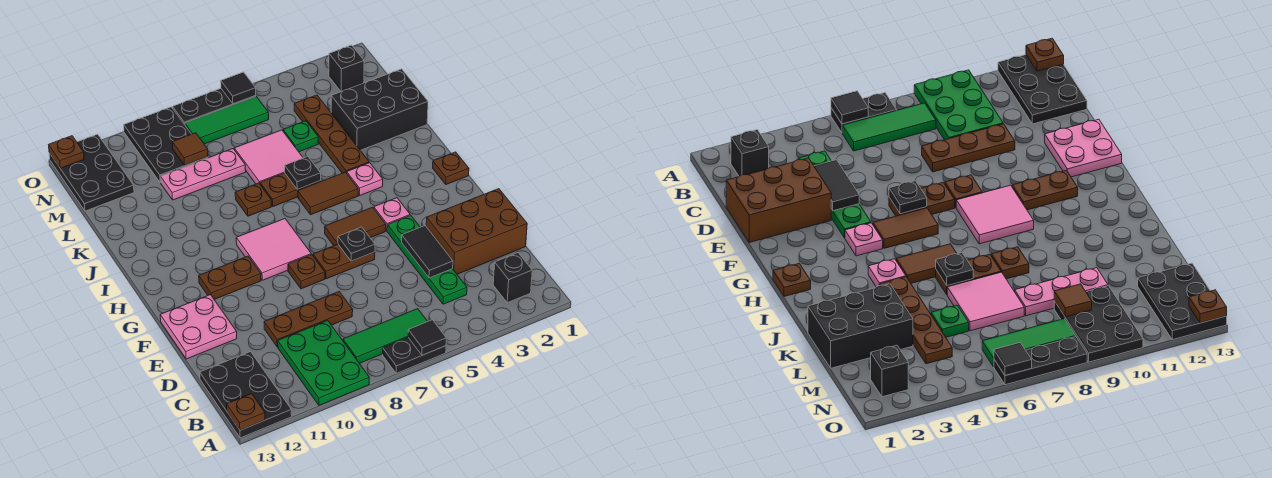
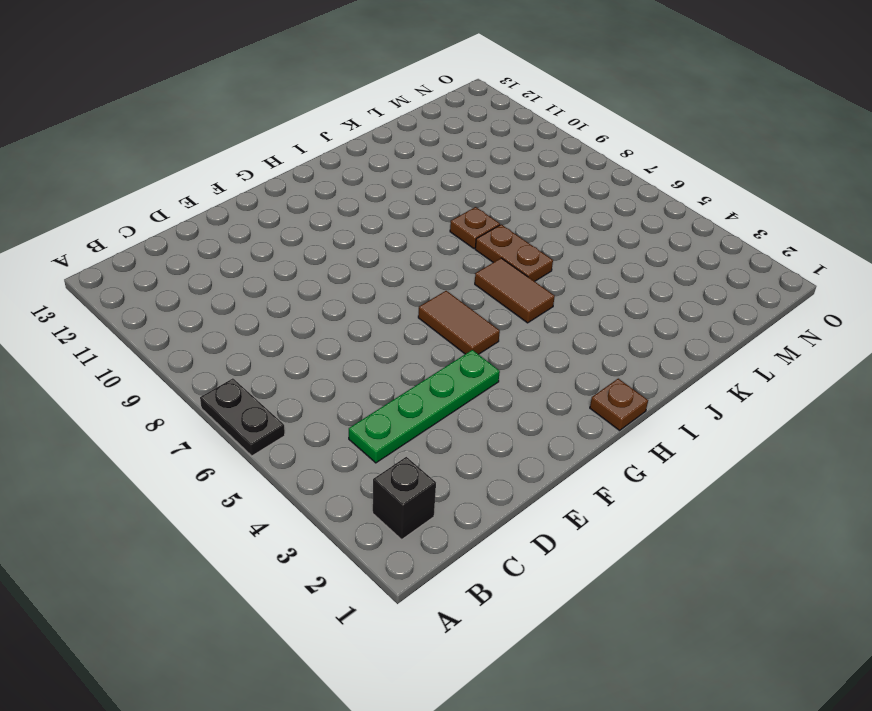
none -> green 2x3 plate [278,320,369,405]
none -> black 2x3 plate [200,352,292,438]
none -> green 1x3 tile [343,309,428,363]
none -> brown 2x3 brick [426,189,527,274]

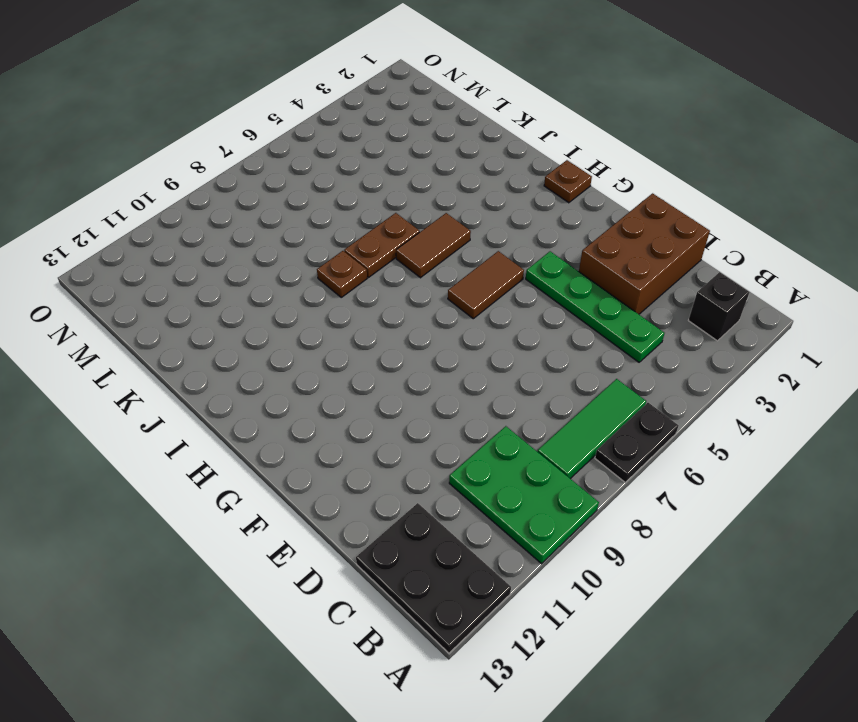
none -> brown 1x3 plate [264,292,353,347]
none -> pink 2x2 plate [160,295,237,359]
none -> brown 1x2 plate [313,244,375,279]
none -> brown 1x1 plate [288,254,325,289]

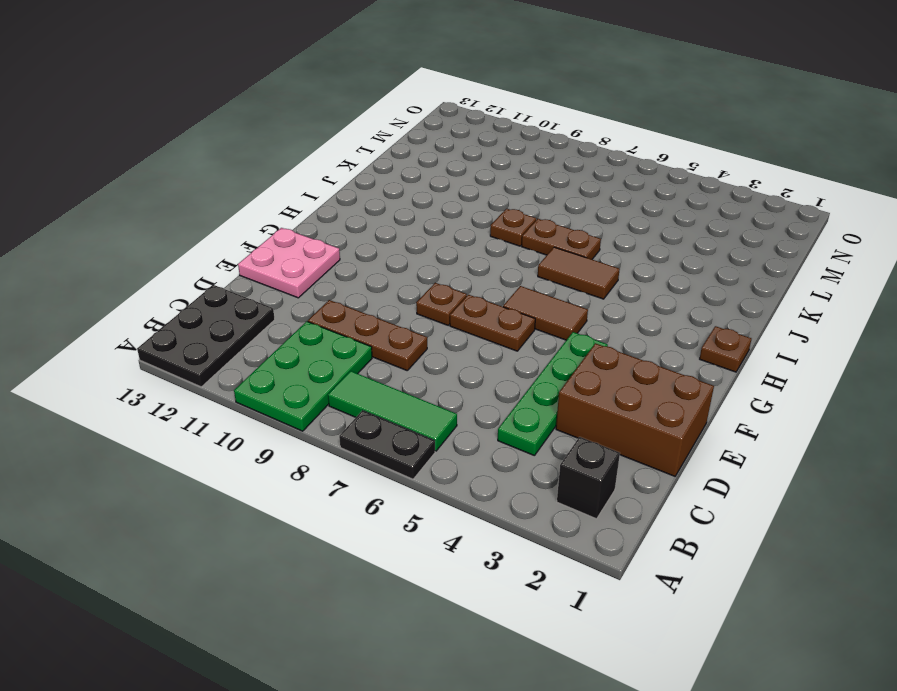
none -> pink 1x1 plate [374,198,410,231]
none -> pink 2x2 tile [236,219,311,280]
none -> brown 1x2 plate [199,256,261,299]
none -> pink 1x1 plate [347,163,383,196]

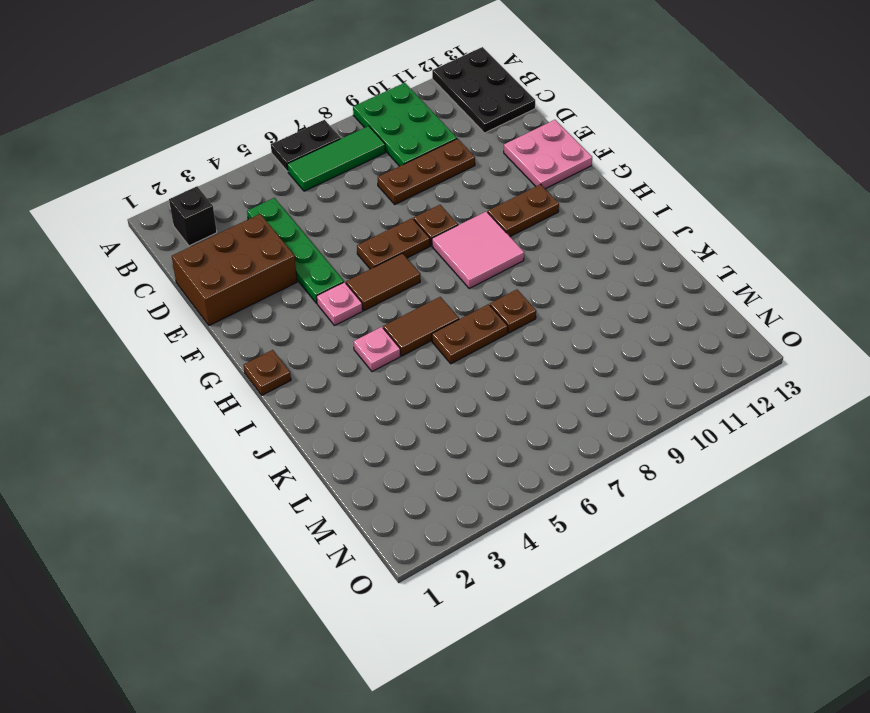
none -> brown 1x4 plate [294,95,369,173]
none -> black 2x3 brick [331,69,428,150]
none -> pink 2x2 tile [234,130,303,184]
none -> green 1x1 plate [283,121,318,152]

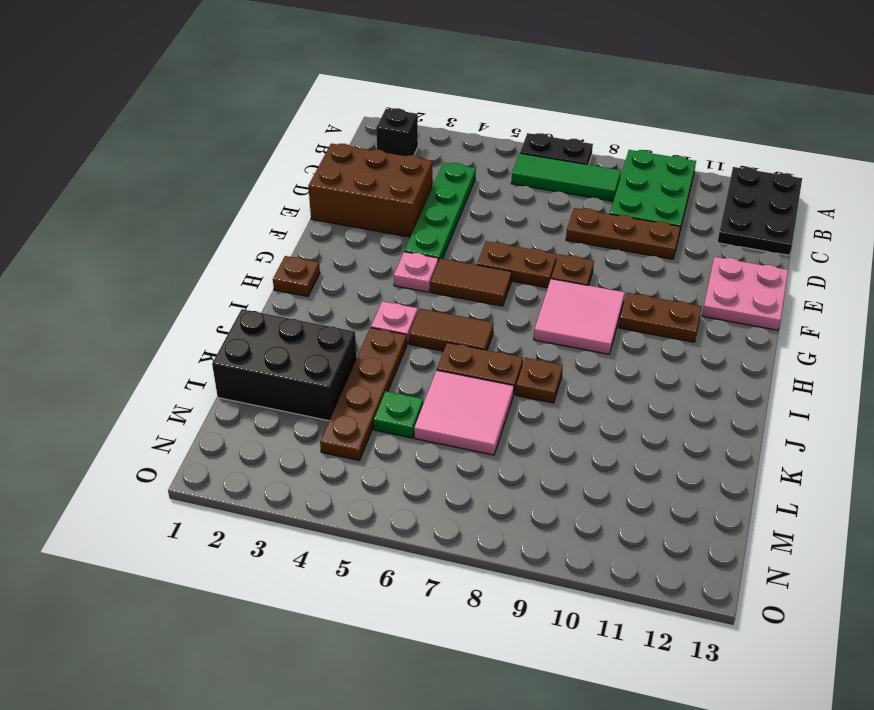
none -> pink 1x3 plate [160,149,246,200]
none -> black 2x3 plate [124,107,208,183]
none -> black 2x3 plate [49,134,134,211]
none -> black 1x1 brick [329,45,364,91]

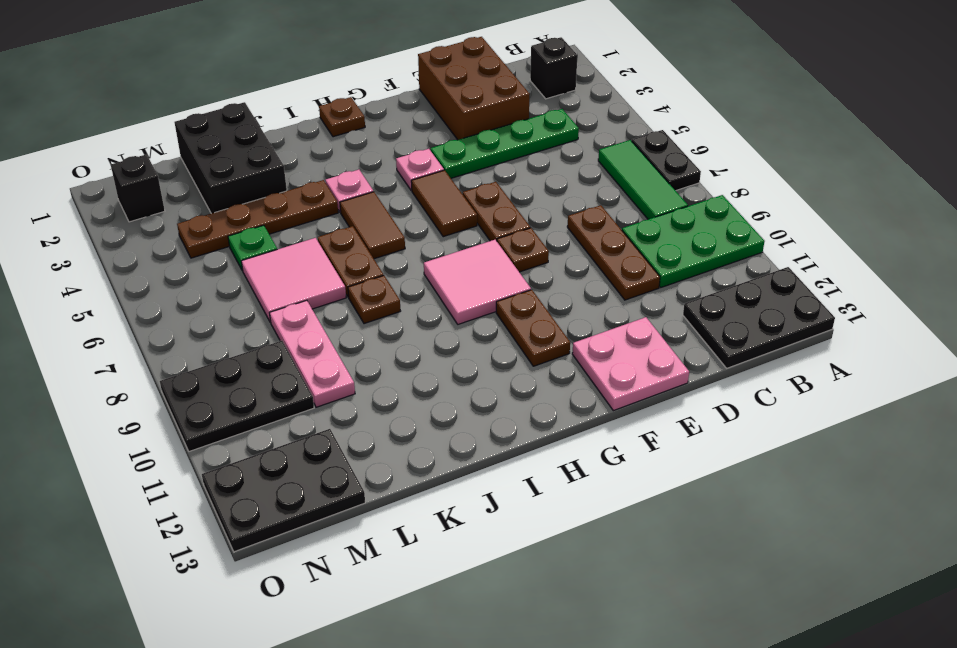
none -> green 1x3 tile [185,97,269,144]
none -> black 1x3 plate [173,89,256,125]
none -> black 1x1 tile [408,320,446,355]
none -> brown 1x1 plate [227,394,265,430]

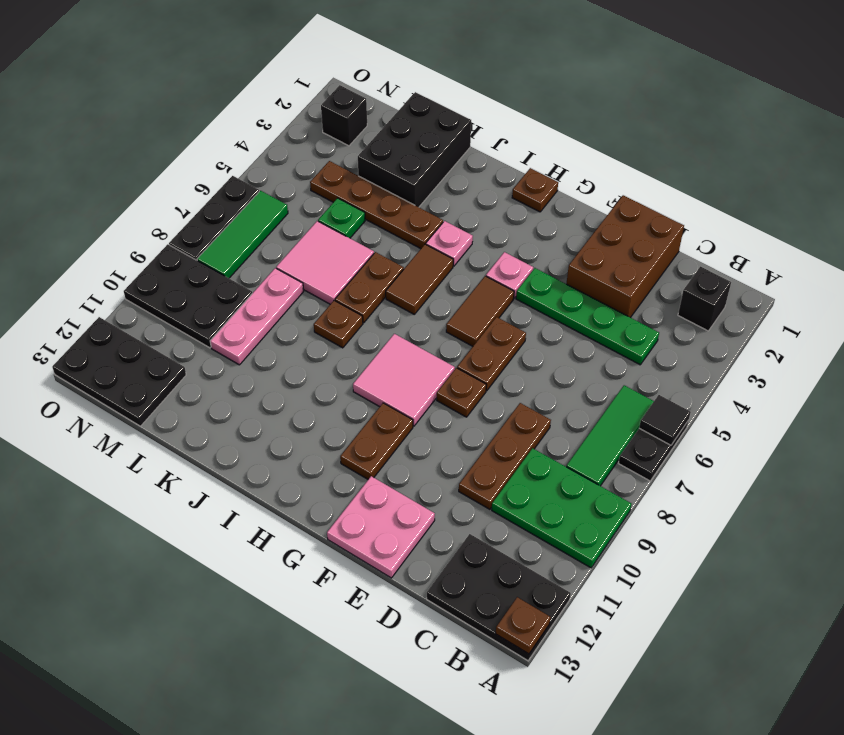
none -> black 1x2 tile [402,226,453,278]
none -> black 1x1 plate [338,227,375,261]
none -> black 1x1 plate [285,156,321,189]
none -> brown 1x1 tile [172,133,208,165]

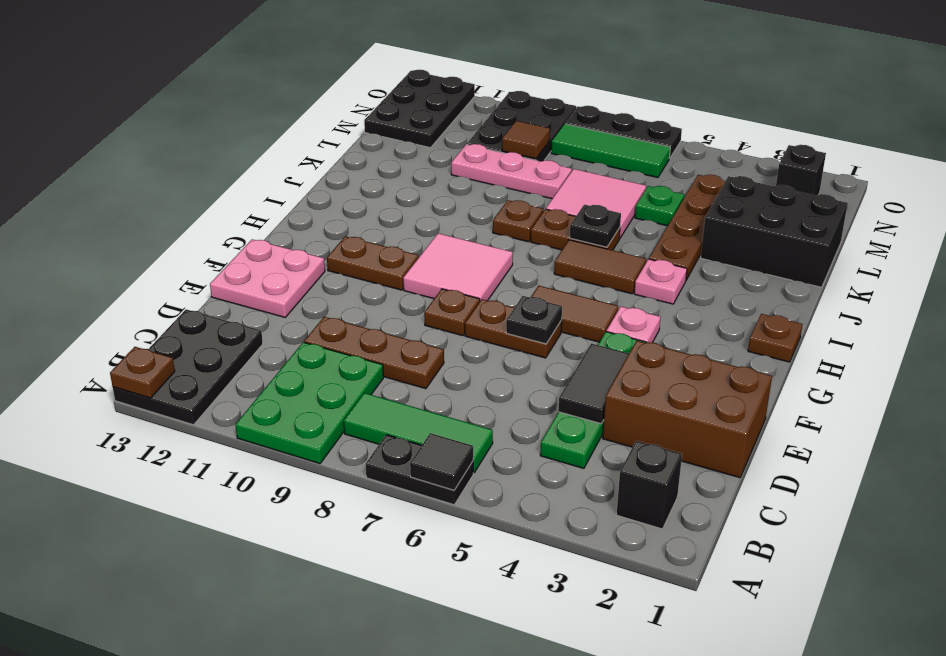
none -> black 1x1 tile [221,72,256,104]
none -> brown 1x1 plate [49,136,84,168]

